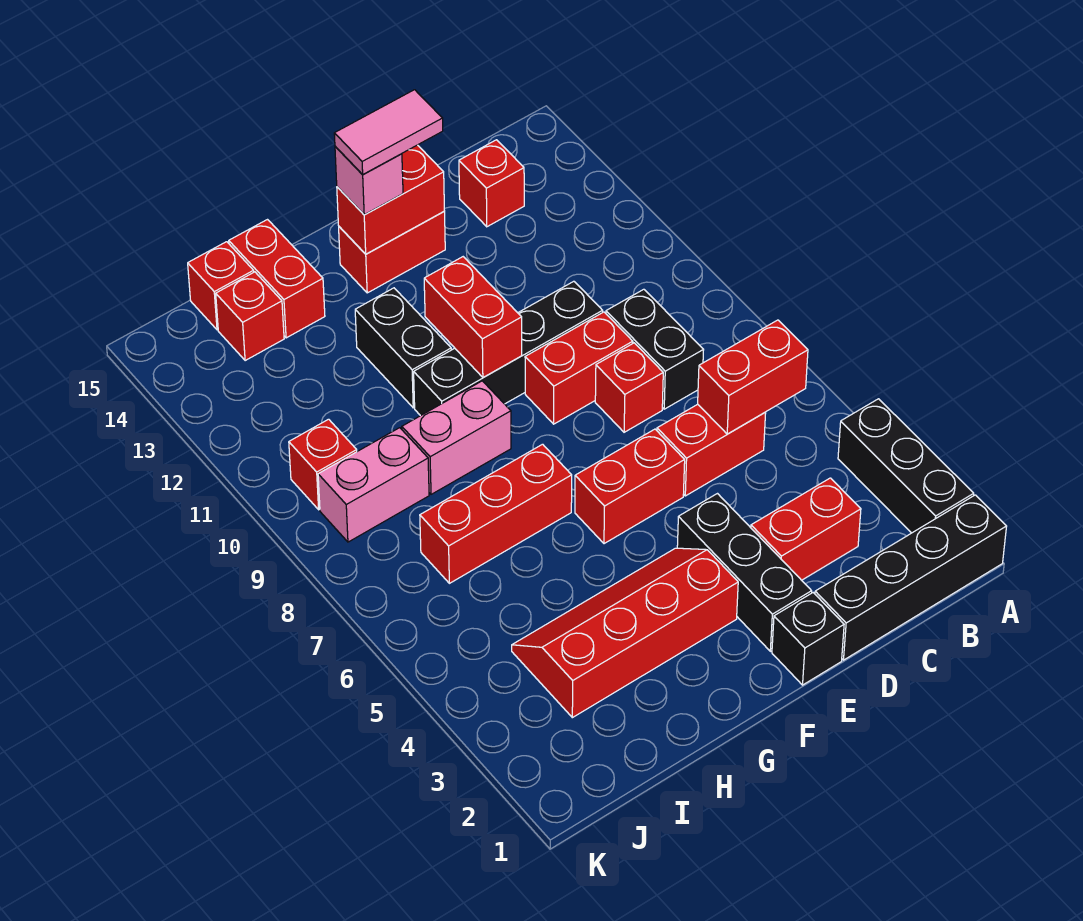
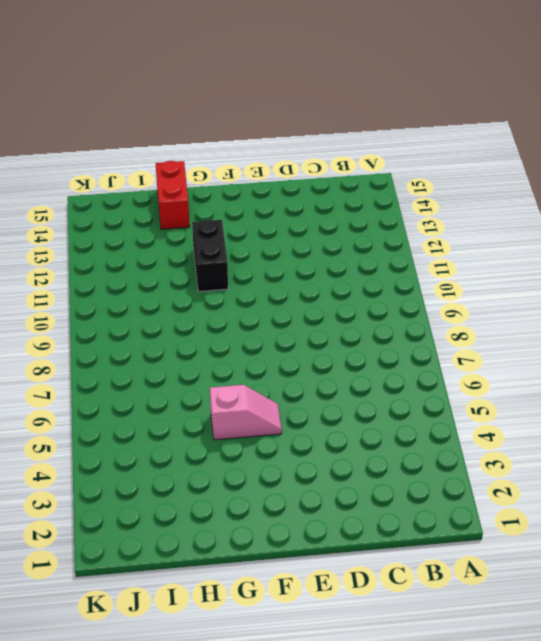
pink 1x2 slope [210,385,282,440] -> none
none -> black 1x4 brick [815,495,1007,660]
none -> black 1x3 brick [838,399,974,533]
none -> red 1x2 brick [751,478,861,580]

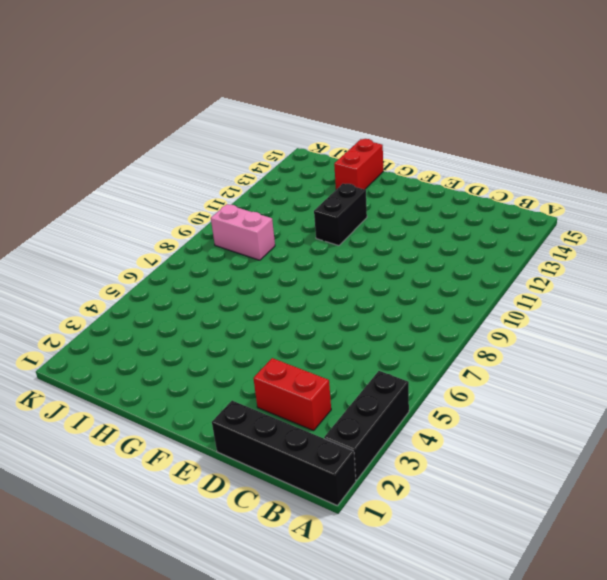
none -> red 1x2 brick [657,404,766,496]
none -> black 1x2 brick [606,289,703,409]
none -> red 1x1 brick [459,140,524,227]

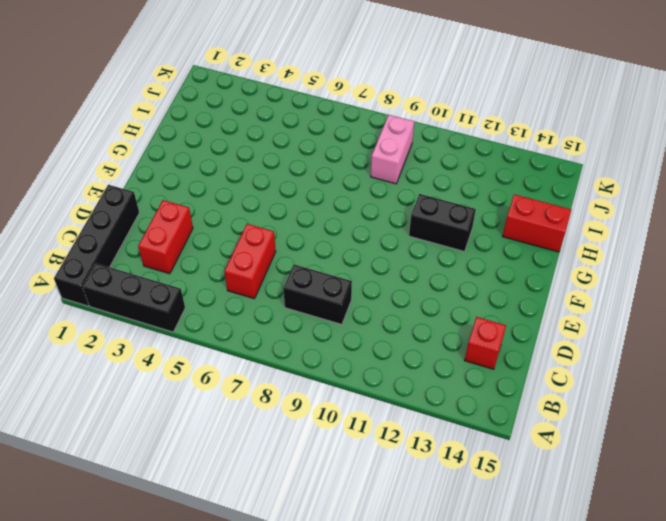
none -> red 1x1 brick [595,343,663,432]
none -> red 1x2 brick [525,312,633,424]
none -> black 1x4 brick [414,281,603,416]

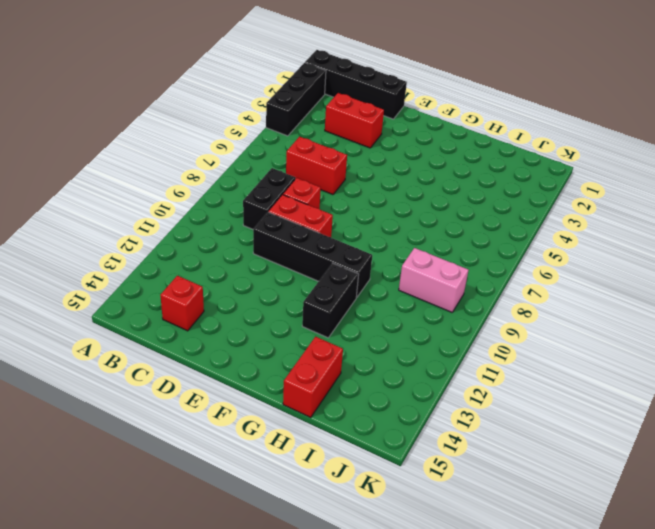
none -> black 1x1 brick [772,593,844,685]
none -> black 1x3 brick [677,494,812,651]
none -> red 1x2 brick [575,429,685,544]

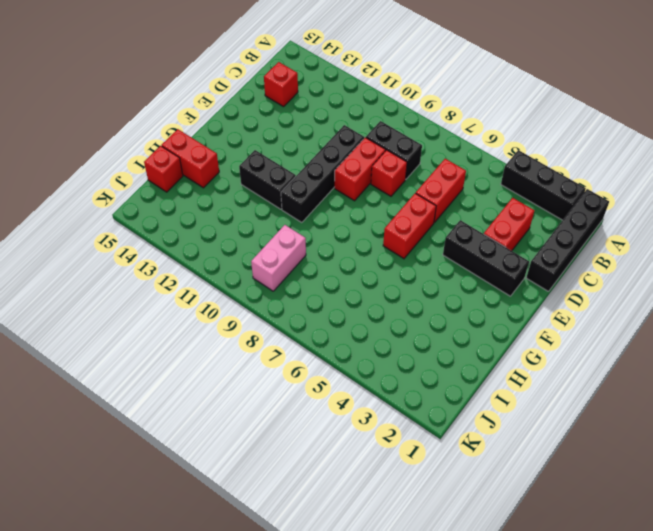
none -> black 1x1 brick [772,593,844,685]
none -> red 1x2 brick [339,212,445,293]
none -> red 2x4 slope [512,548,738,718]

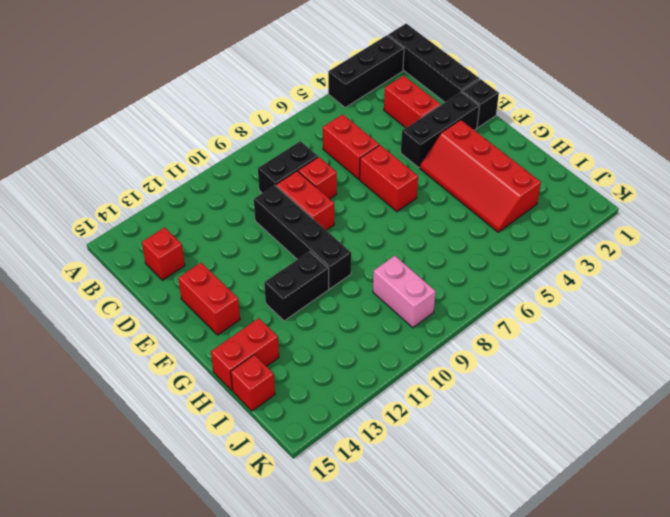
none -> red 1x3 brick [420,444,572,583]
none -> pink 1x2 brick [402,381,511,494]
none -> red 1x1 brick [216,272,284,361]

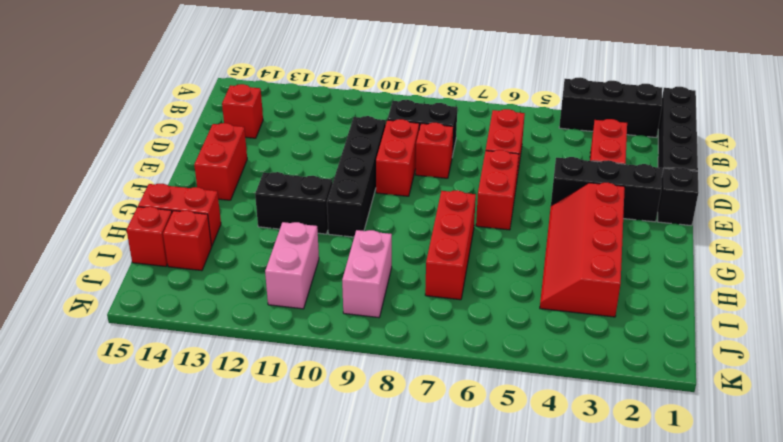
pink 1x2 brick [265,222,319,309] -> pink 1x2 brick moved to [402,381,511,494]
none -> red 1x1 brick [289,419,357,510]
none -> red 1x2 brick [698,320,808,434]
none -> red 1x2 brick [337,145,445,254]

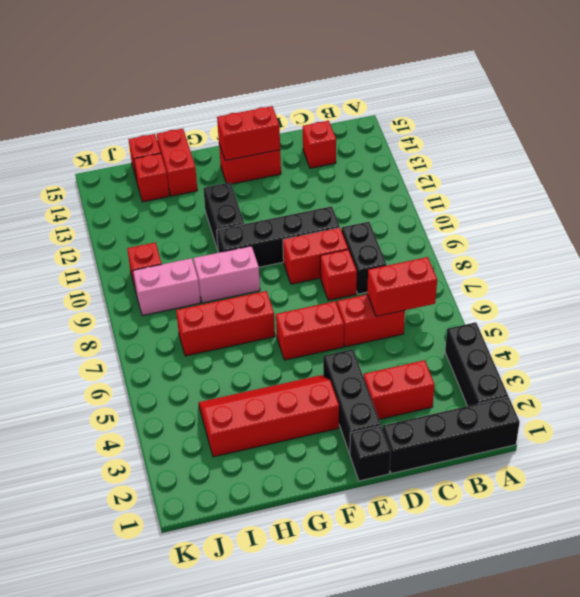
none -> red 1x2 brick [424,257,522,378]
none -> pink 1x1 brick [335,146,403,215]
none -> pink 1x2 tile [334,90,443,175]

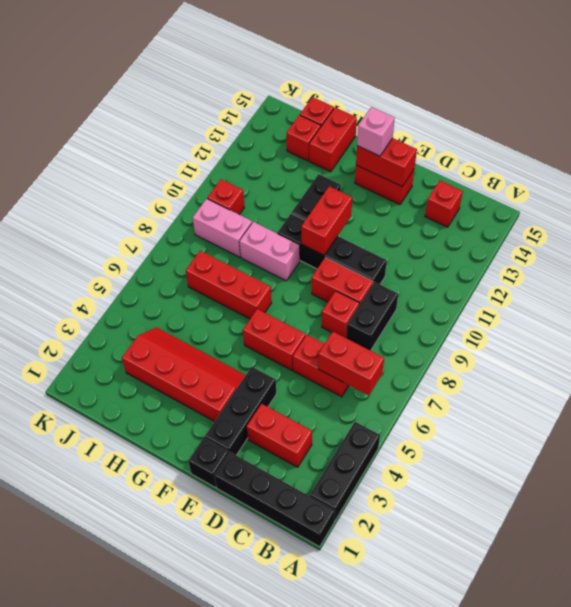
none -> pink 1x2 tile [334,90,443,175]

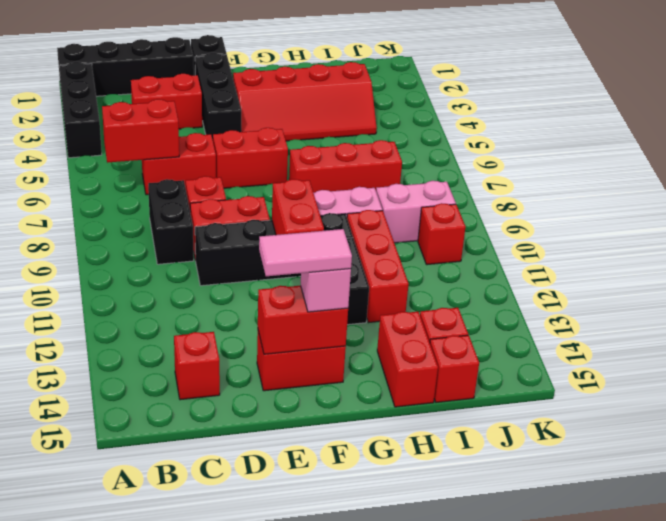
red 1x3 brick [347,210,408,323] -> none

